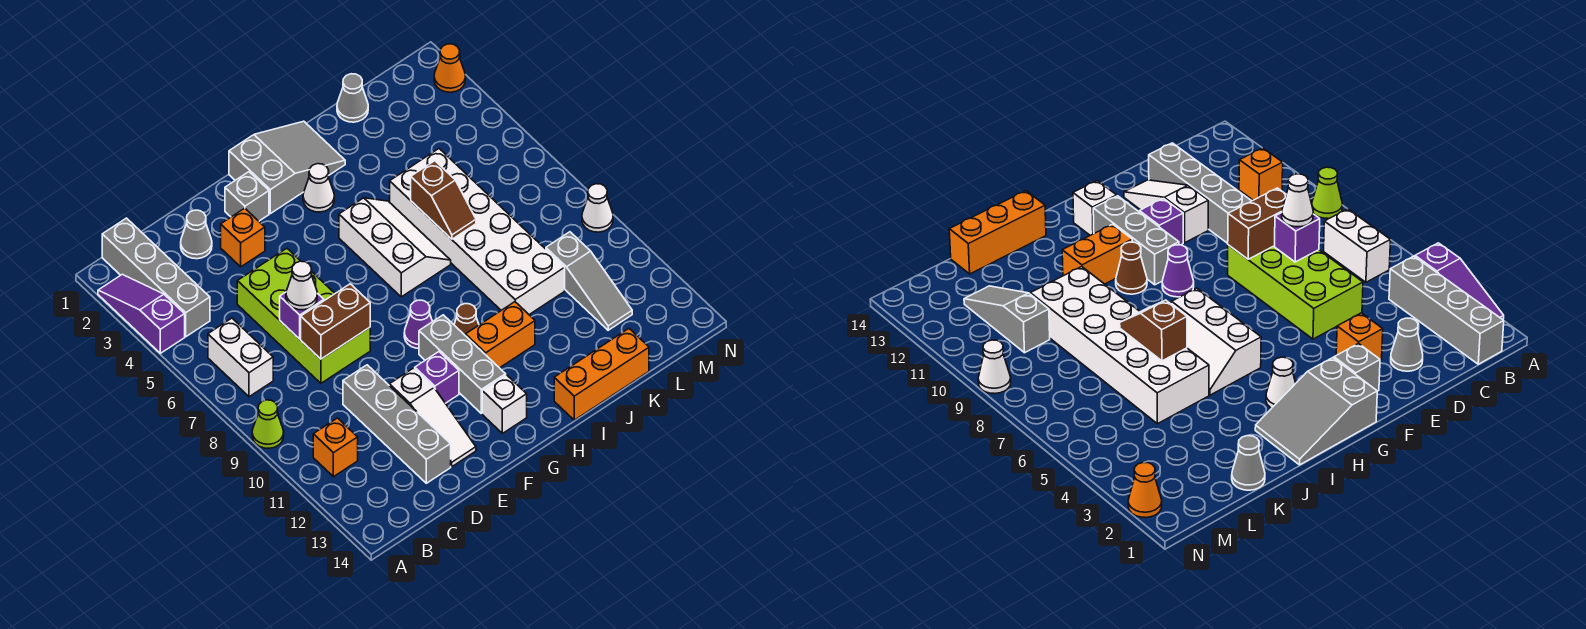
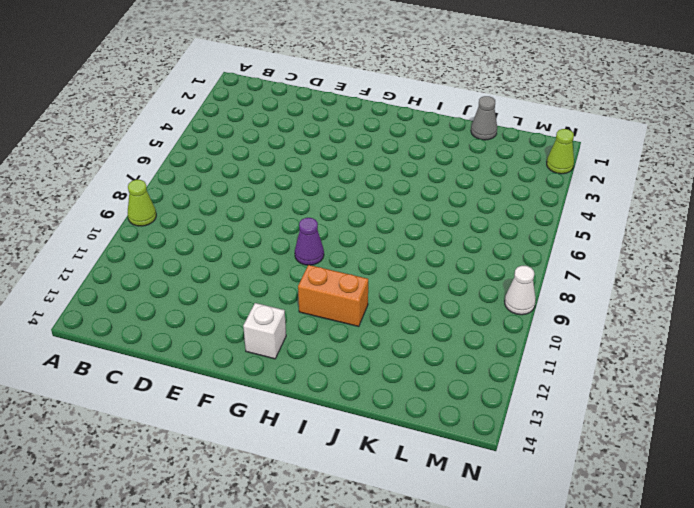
lime 1x1 cone [547,129,574,174] -> orange 1x1 cone [434,44,466,92]
none -> purple 1x3 slope [98,274,185,353]
none -> grey 1x4 brick [102,218,210,337]
none -> white 1x2 brick [208,318,273,397]
none -> orange 1x1 brick [313,418,358,477]

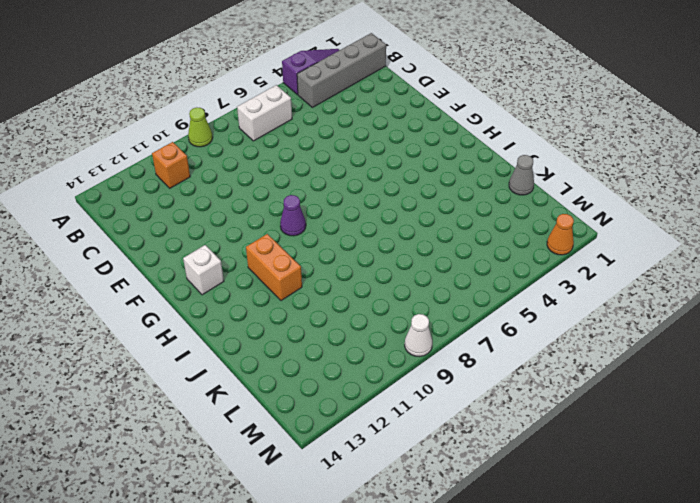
none -> grey 1x1 cone [181,210,212,259]
none -> lime 2x4 brick [237,248,370,383]
none -> grey 1x4 brick [343,365,451,483]
none -> orange 1x1 brick [221,208,265,267]

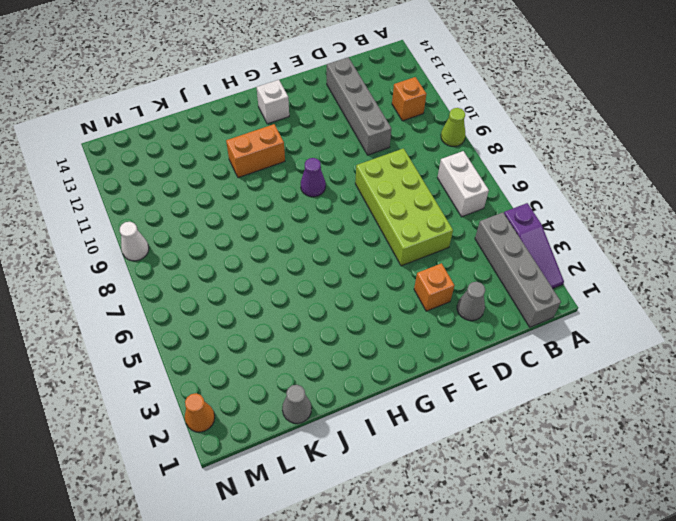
none -> white 1x3 slope [389,368,476,467]
none -> grey 1x1 brick [225,172,269,221]
none -> purple 1x1 brick [415,352,459,403]
none -> grey 2x3 slope [229,121,345,214]

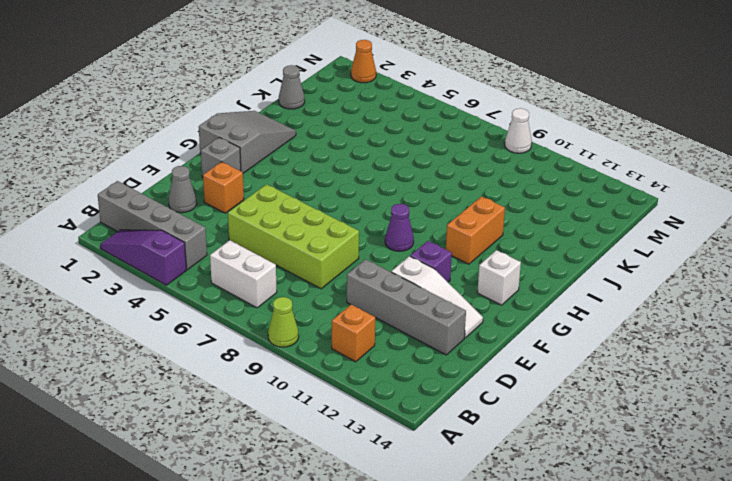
none -> grey 1x3 brick [419,315,506,413]
none -> white 1x1 cone [303,164,334,212]
none -> white 2x3 slope [339,198,451,297]
none -> brown 1x1 cone [454,304,479,336]

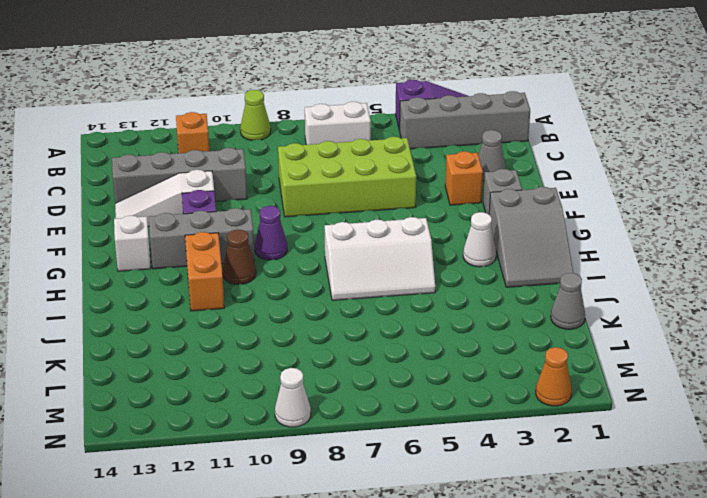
none -> orange 1x3 brick [554,329,649,420]
none -> white 2x6 brick [390,149,565,314]
none -> grey 1x3 slope [546,232,632,330]
none -> purple 1x1 brick [280,292,324,339]

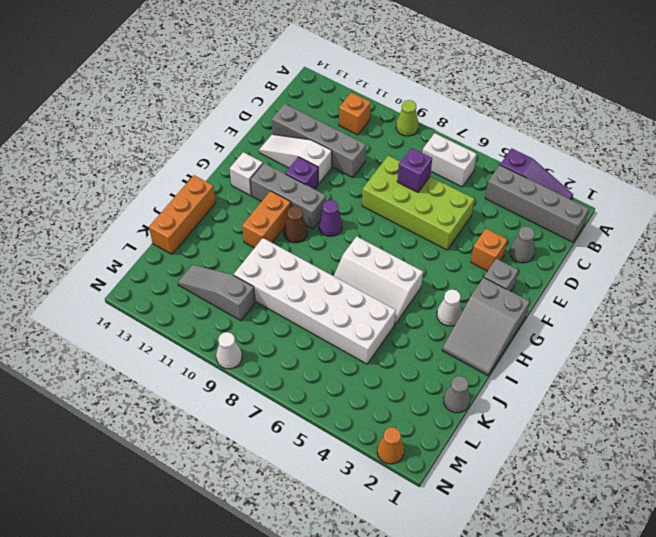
none -> brown 1x2 brick [301,284,370,359]
none -> brown 1x2 slope [411,161,476,239]
none -> white 1x1 cone [286,261,317,310]

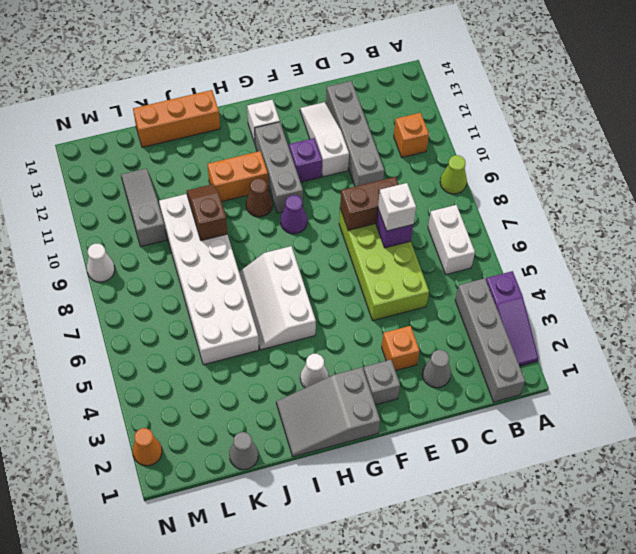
white 1x1 brick [378,183,416,231] -> white 1x1 cone [286,261,317,310]
brown 1x2 slope [187,184,227,241] -> brown 1x2 slope moved to [411,161,476,239]

